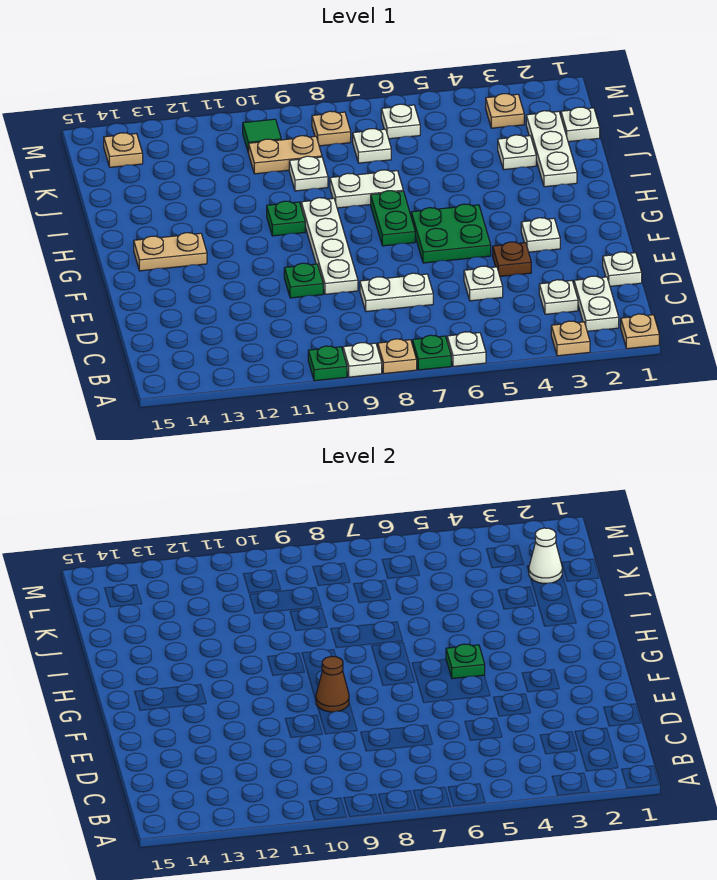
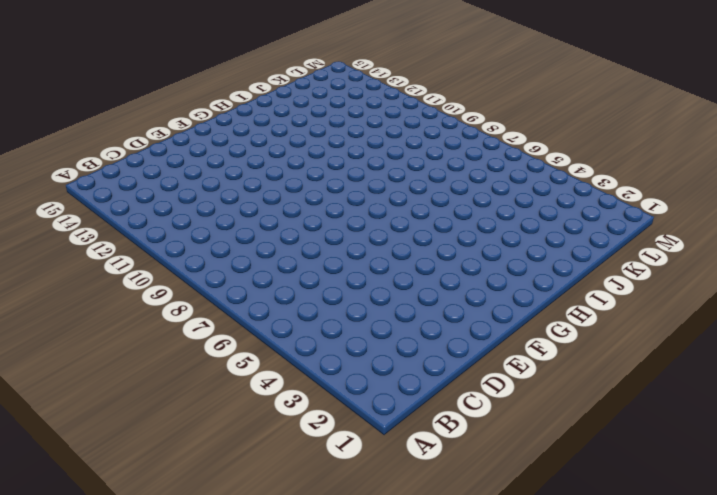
none -> tan 1x1 plate [621,314,659,349]
none -> tan 1x1 plate [551,321,590,356]
none -> white 1x1 plate [447,332,486,366]
none -> green 1x1 plate [413,335,451,370]

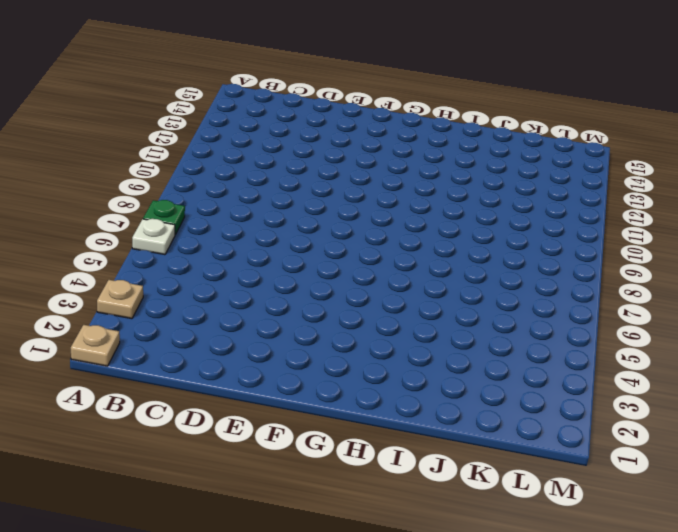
none -> tan 1x1 plate [378,339,417,374]
none -> white 1x1 plate [343,343,382,377]
none -> green 1x1 plate [308,346,347,381]
none -> white 1x2 plate [574,276,619,331]

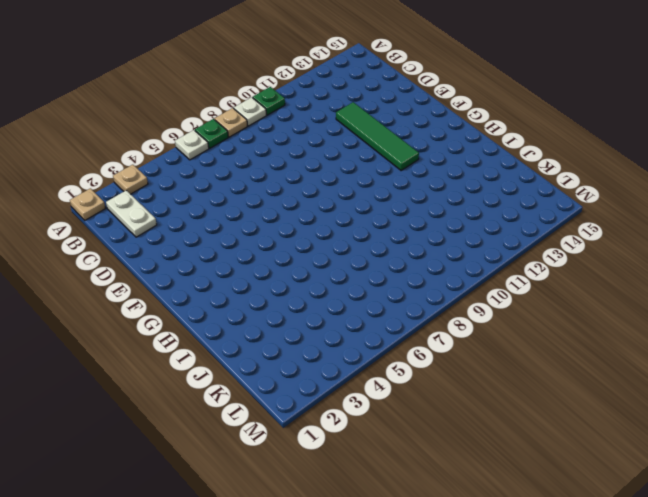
green 1x4 tile [336,102,419,171] -> none
none -> white 1x1 plate [539,280,578,314]
none -> white 1x1 plate [603,252,642,286]
none -> white 1x1 plate [464,266,503,301]
none -> white 1x2 plate [360,273,433,312]

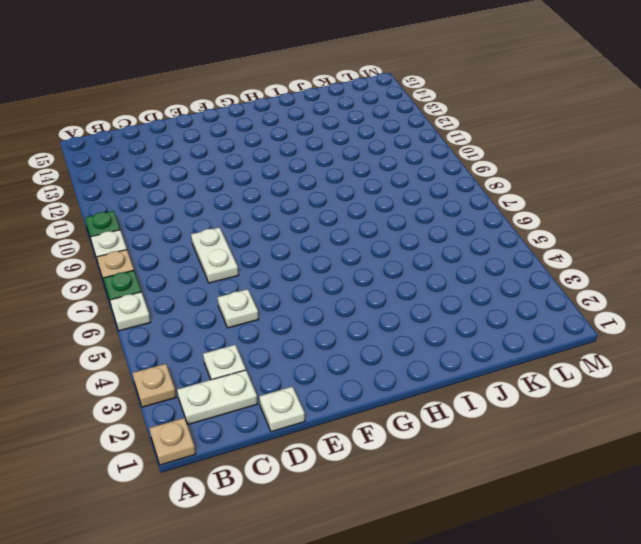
none -> brown 1x1 plate [493,242,531,276]
none -> white 1x4 plate [301,198,358,294]
none -> green 1x1 plate [284,263,323,298]
none -> white 1x1 plate [521,218,560,252]

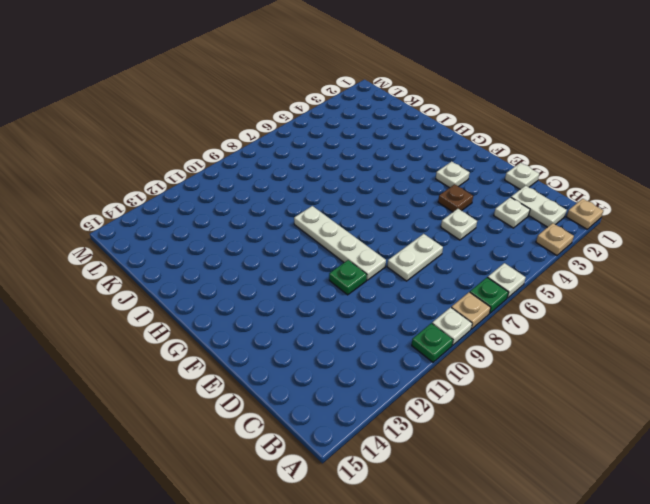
none -> green 2x2 plate [411,204,491,263]
none -> green 1x2 plate [371,191,415,246]
none -> tan 1x2 plate [134,233,207,271]
none -> green 1x1 plate [267,201,305,236]

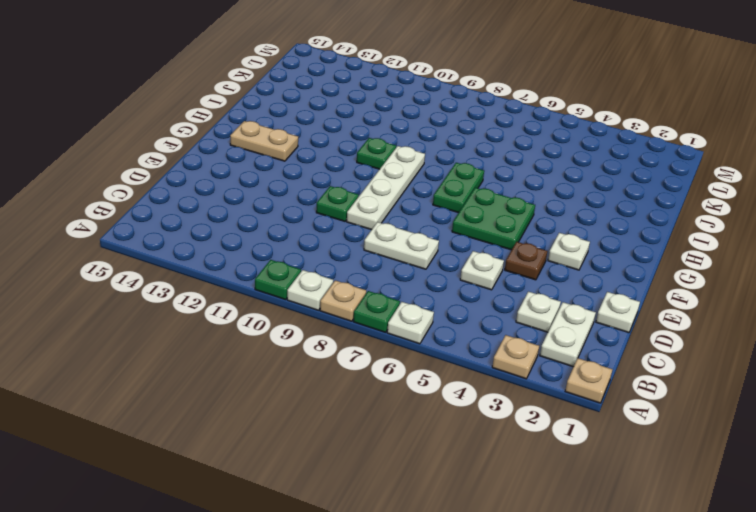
none -> white 1x3 plate [526,111,577,187]
none -> white 1x2 plate [330,170,403,208]
none -> white 1x1 plate [498,135,536,170]
none -> white 1x1 plate [289,156,328,191]

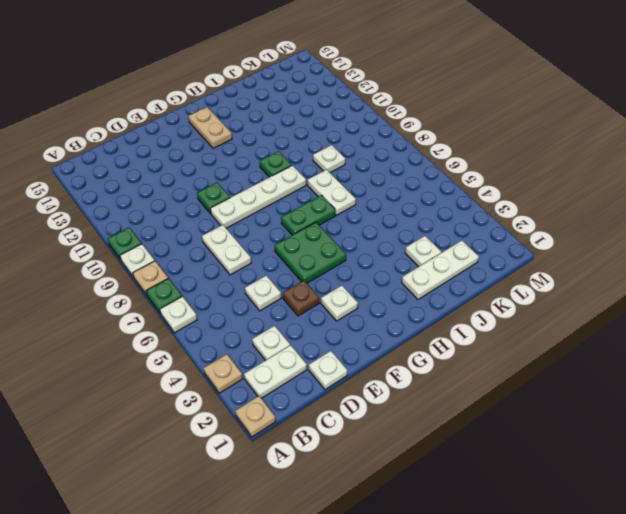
none -> white 1x1 plate [561,107,600,142]
none -> white 1x1 plate [353,129,391,163]
none -> tan 1x2 plate [249,136,322,174]
none -> tan 1x1 plate [486,94,524,128]

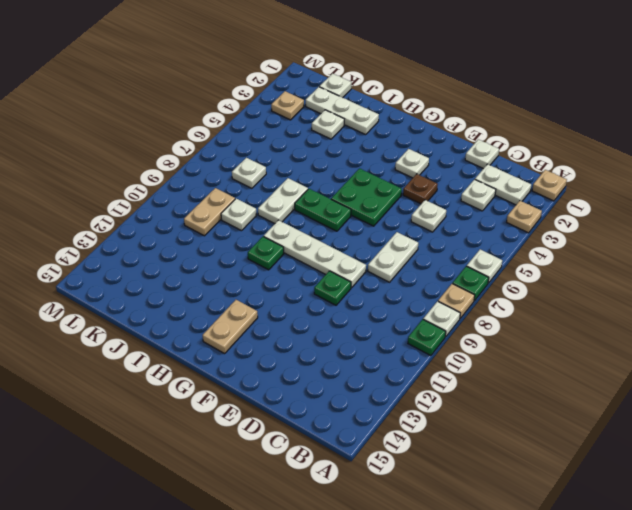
none -> white 1x1 plate [381,104,420,139]
none -> tan 1x1 plate [312,111,351,146]
none -> green 1x1 tile [243,119,281,153]
none -> tan 1x1 plate [104,133,143,167]

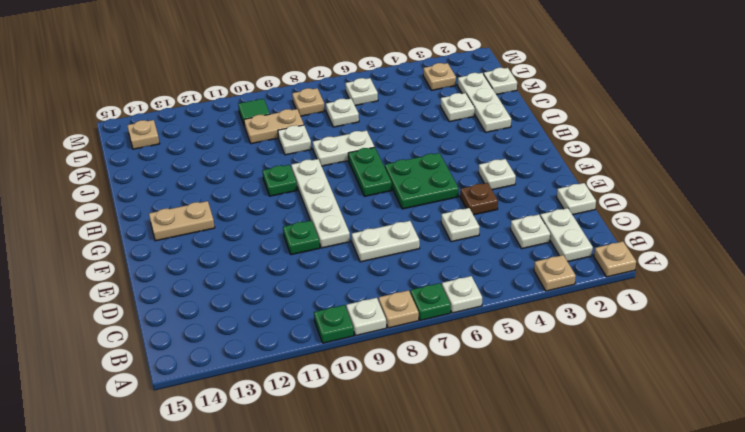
none -> brown 1x1 cone [316,656,349,712]
none -> green 1x1 plate [446,644,485,679]
none -> white 1x1 cone [529,528,562,583]

